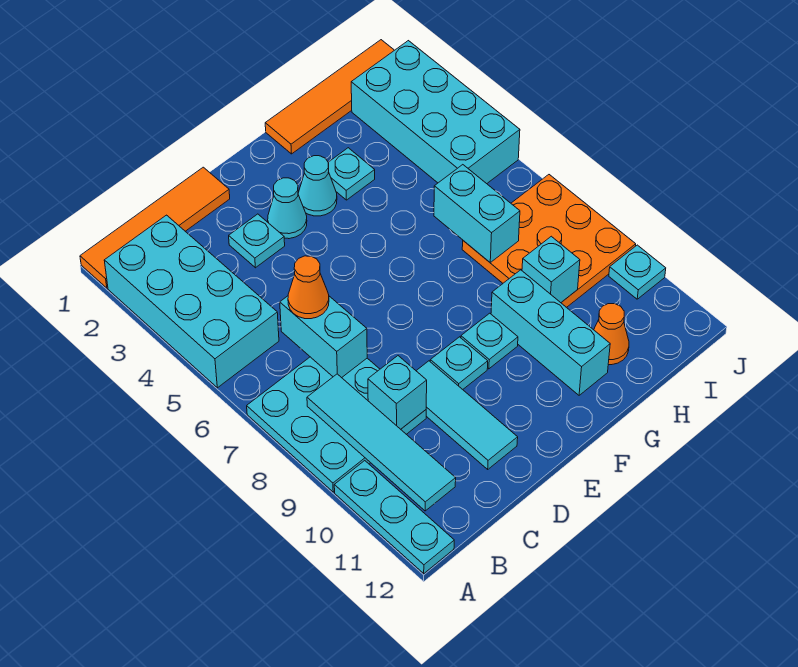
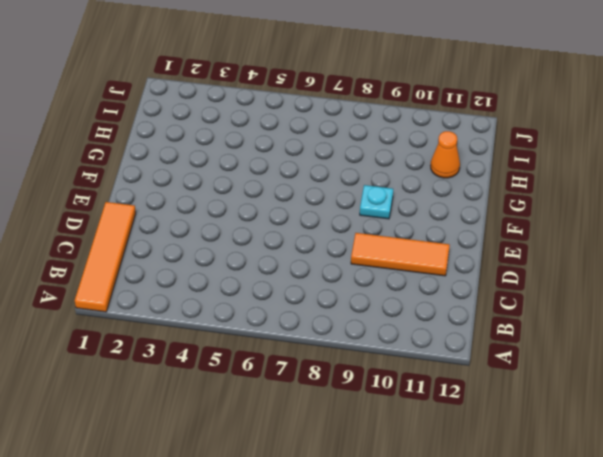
orange 1x3 tile [351,233,450,276] -> cyan 1x3 tile [416,361,518,469]
none -> cyan 2x4 brick [104,215,279,388]
none -> cyan 3x3 plate [247,357,426,492]
none -> cyan 1x3 plate [334,461,454,574]

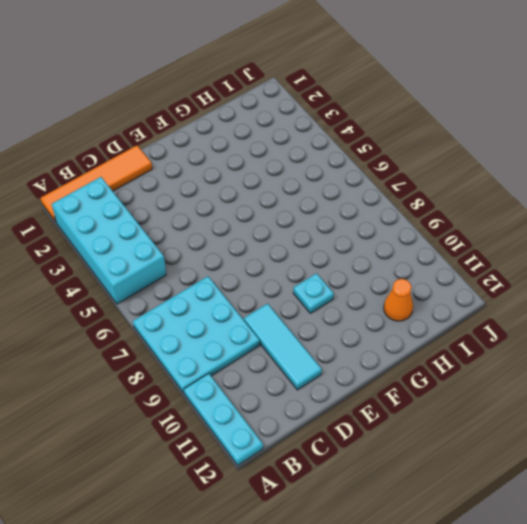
none -> cyan 1x1 plate [229,214,285,268]
none -> cyan 1x1 cone [268,178,307,239]
none -> cyan 1x1 plate [430,337,488,389]

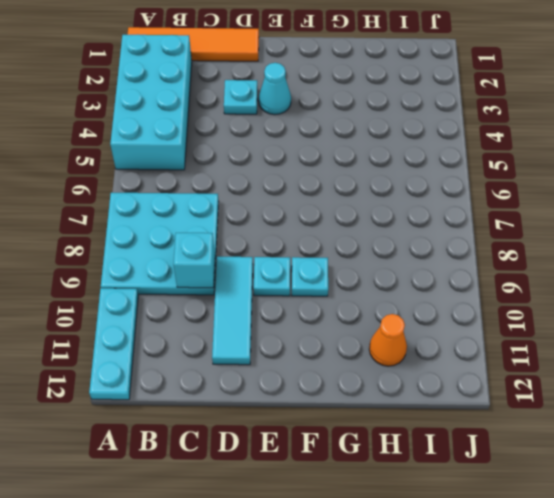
none -> cyan 1x1 cone [298,156,337,216]
none -> orange 1x4 tile [265,40,394,154]
none -> cyan 1x1 plate [328,148,375,200]

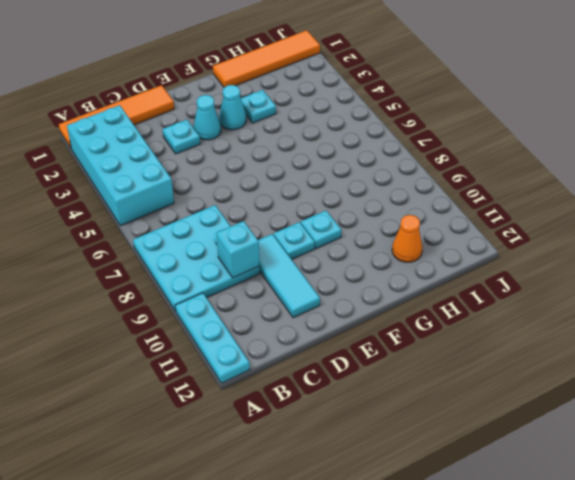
none -> cyan 1x3 brick [491,270,610,395]
none -> orange 3x3 plate [462,175,636,307]
none -> cyan 2x4 brick [351,41,520,184]

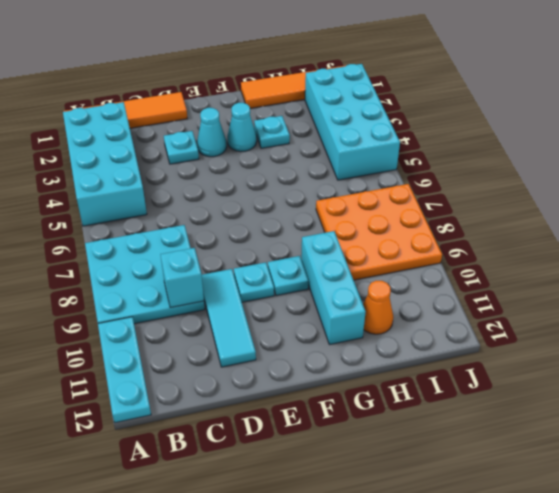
none -> cyan 1x1 plate [609,245,666,299]
none -> cyan 1x4 tile [307,374,456,511]
none -> cyan 1x2 brick [280,296,367,378]

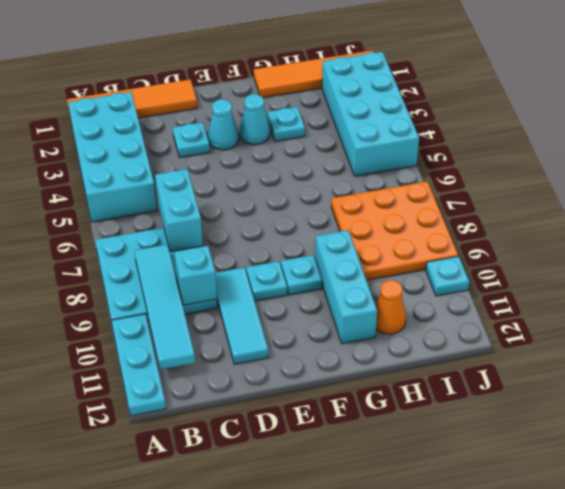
none -> cyan 1x2 brick [434,165,520,262]
none -> cyan 1x1 brick [522,236,580,303]
none -> orange 1x1 cone [288,256,329,319]

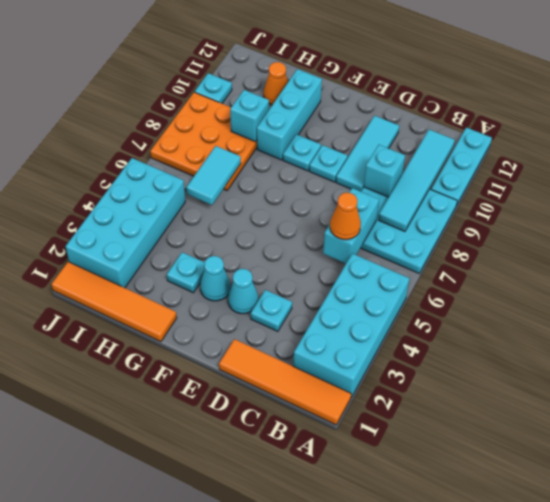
cyan 1x2 tile [186,146,241,205] -> cyan 1x2 brick [434,165,520,262]

